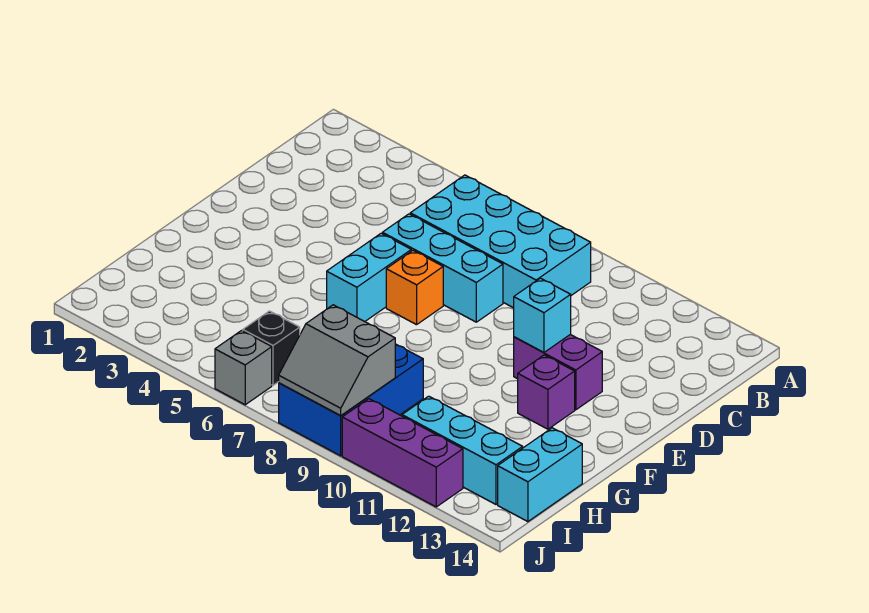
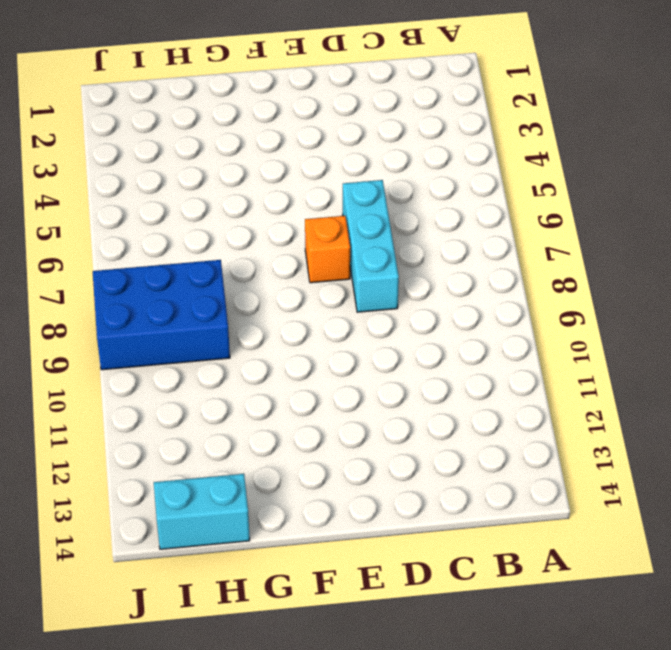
none -> cyan 2x4 brick [410,175,591,308]
none -> cyan 1x2 brick [327,233,411,322]
none -> purple 1x2 brick [514,335,602,410]

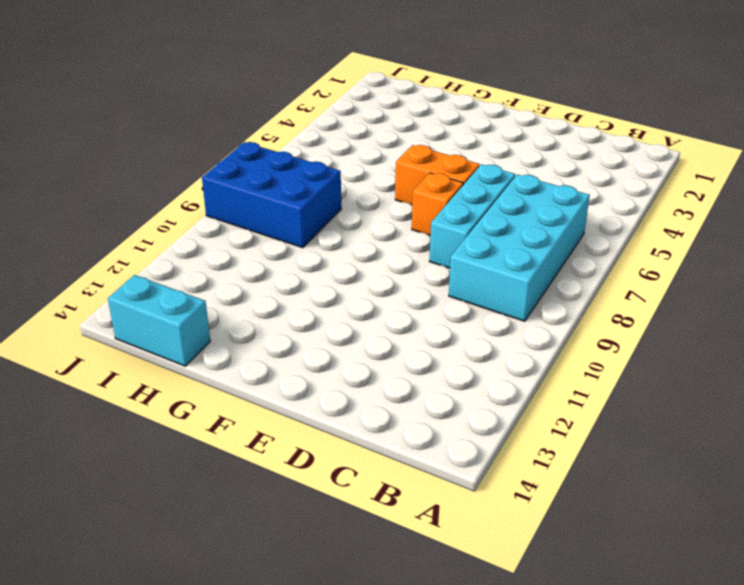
orange 1x2 brick [395,145,480,205] -> cyan 1x2 brick [327,233,411,322]
none -> purple 1x2 brick [514,335,602,410]
none -> purple 1x1 brick [518,355,575,429]
none -> black 1x1 brick [243,311,300,385]

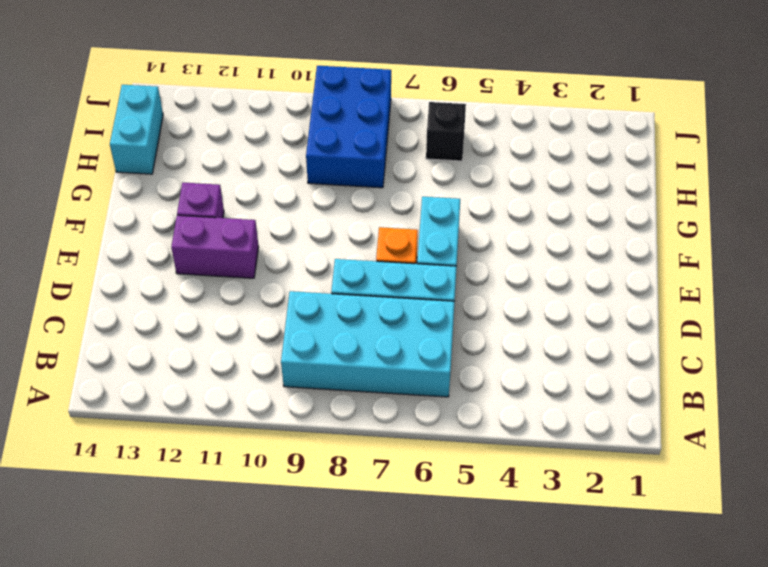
none -> cyan 1x3 brick [402,396,523,504]
none -> grey 1x1 brick [215,331,272,405]
none -> purple 1x3 brick [342,399,463,507]

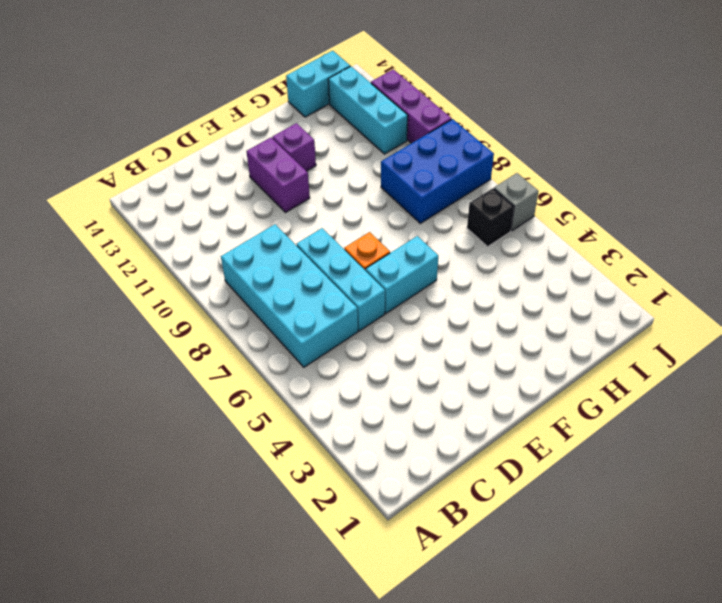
none -> cyan 1x1 brick [514,278,571,353]
none -> grey 2x2 slope [279,305,395,415]

